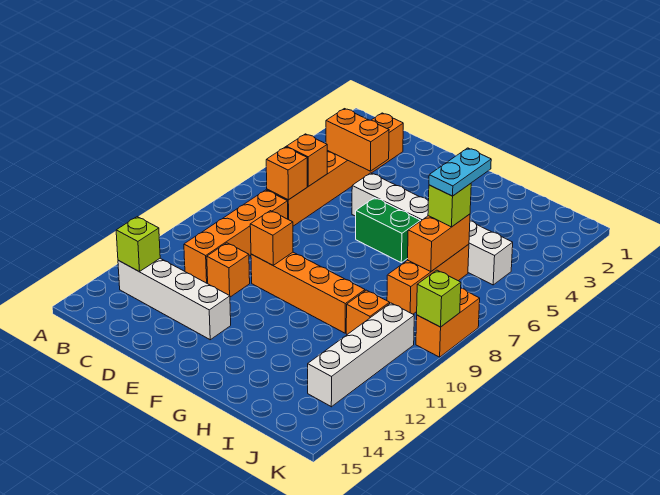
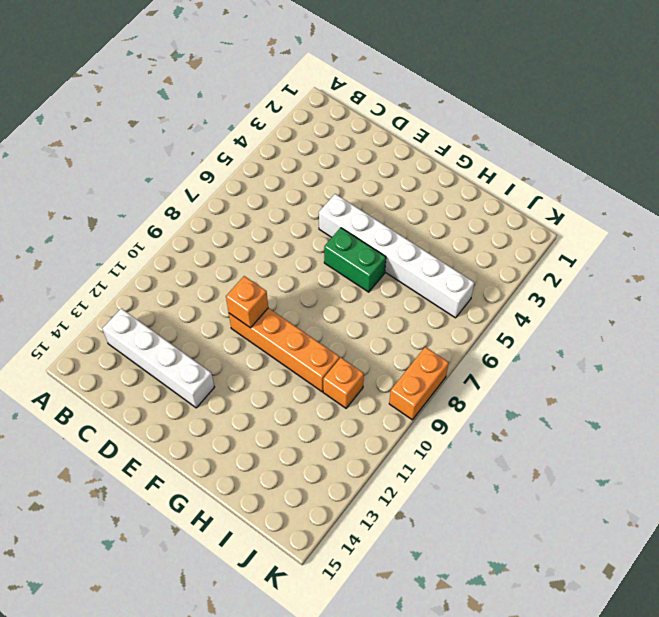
none -> orange 1x6 brick [267,113,404,226]
none -> orange 1x4 brick [184,190,288,284]
none -> orange 1x1 brick [207,243,250,297]

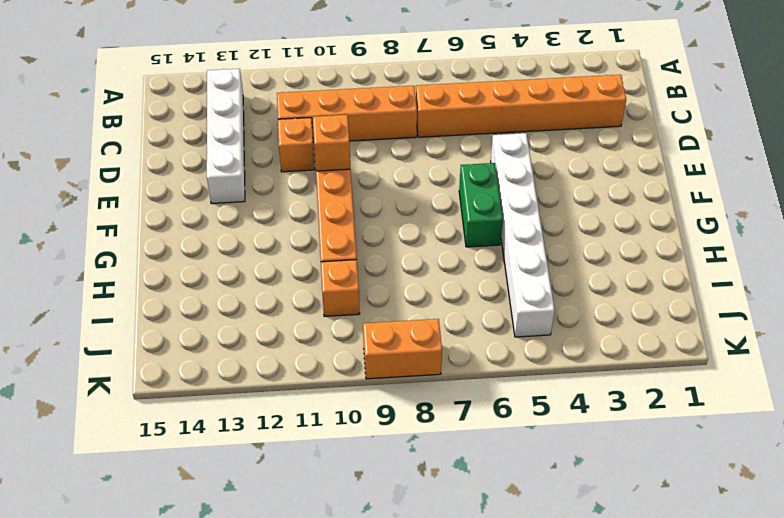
none -> orange 1x3 brick [387,244,469,314]
none -> white 1x4 brick [308,303,414,407]
none -> lime 1x1 brick [116,217,160,272]

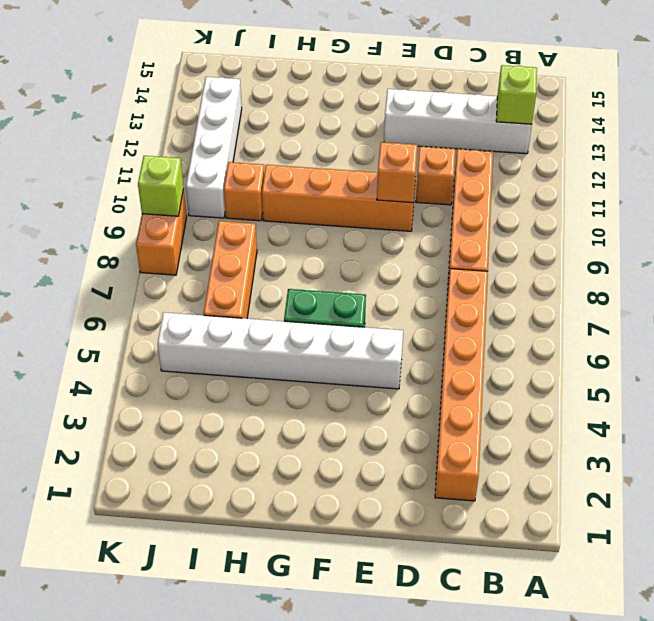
none -> orange 1x2 brick [326,109,389,171]
none -> orange 1x1 brick [286,134,327,186]
none -> orange 1x1 brick [266,147,307,200]

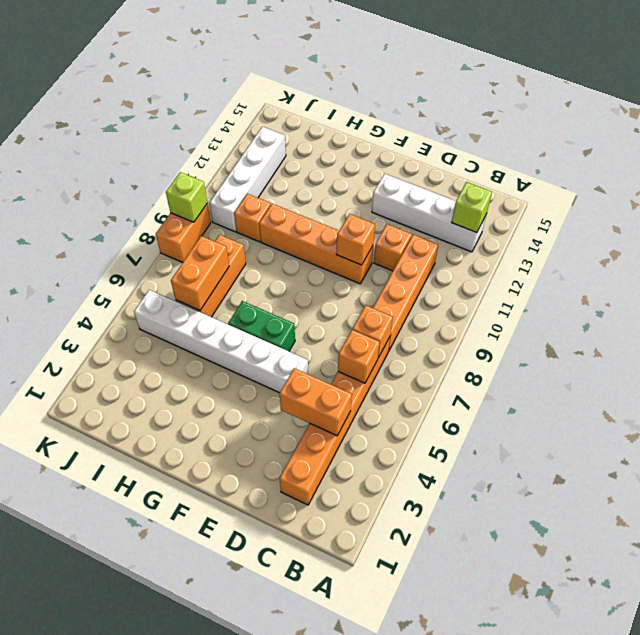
none -> lime 1x1 brick [428,184,471,227]
none -> cyan 1x2 plate [429,148,491,196]

